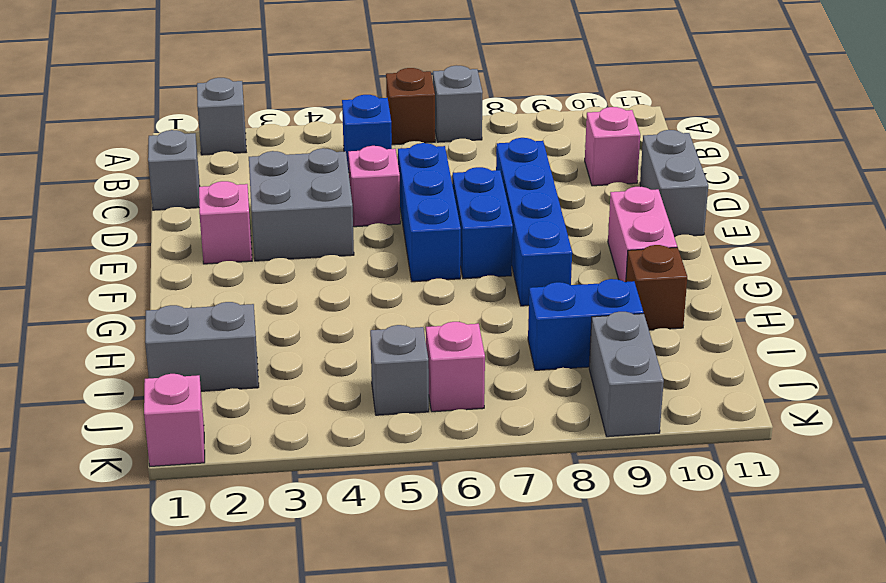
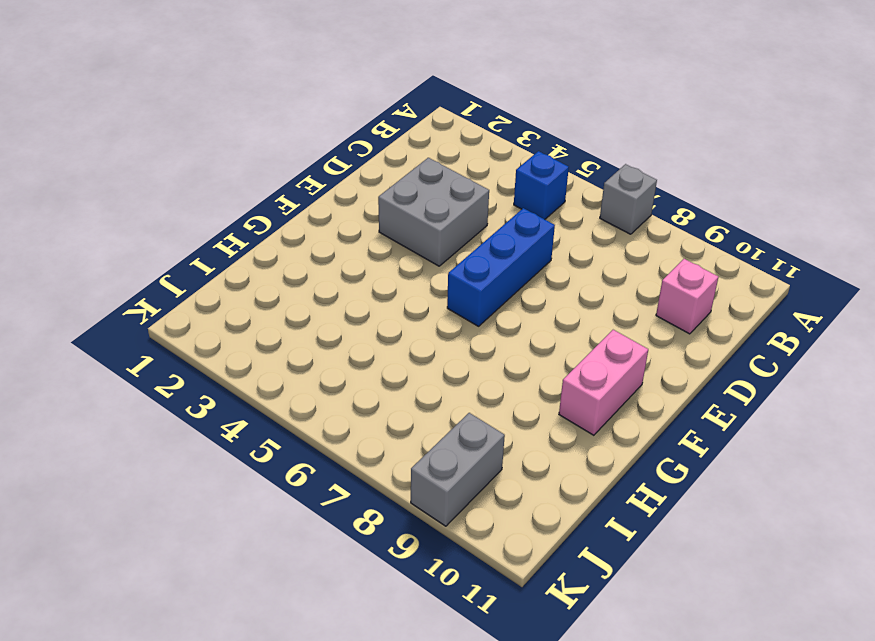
none -> grey 1x1 brick [197,78,246,155]
none -> brown 1x1 brick [386,68,435,145]
none -> grey 1x1 brick [148,130,200,210]

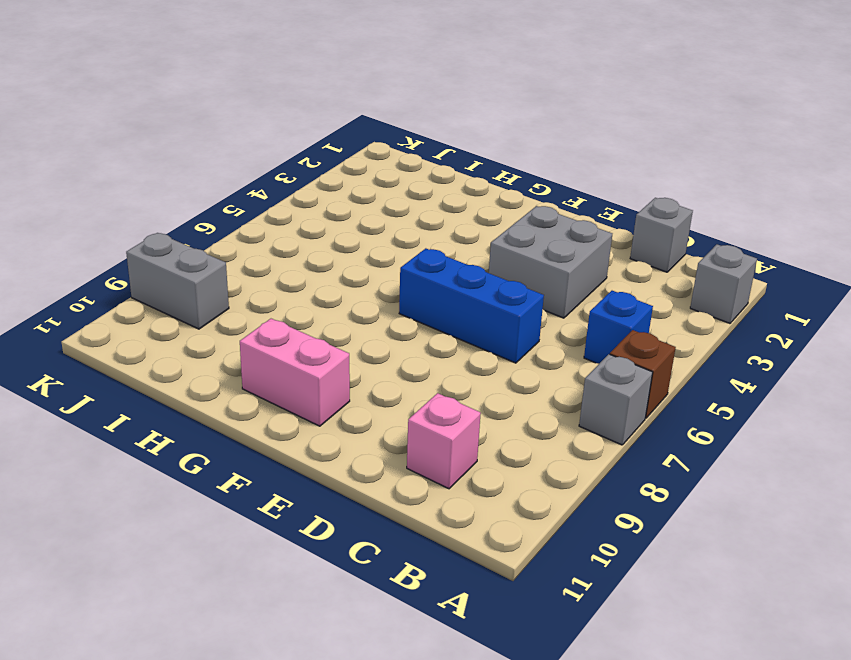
none -> pink 1x1 brick [348,146,400,227]
none -> blue 1x4 brick [496,138,572,306]
none -> grey 1x2 brick [640,130,708,237]

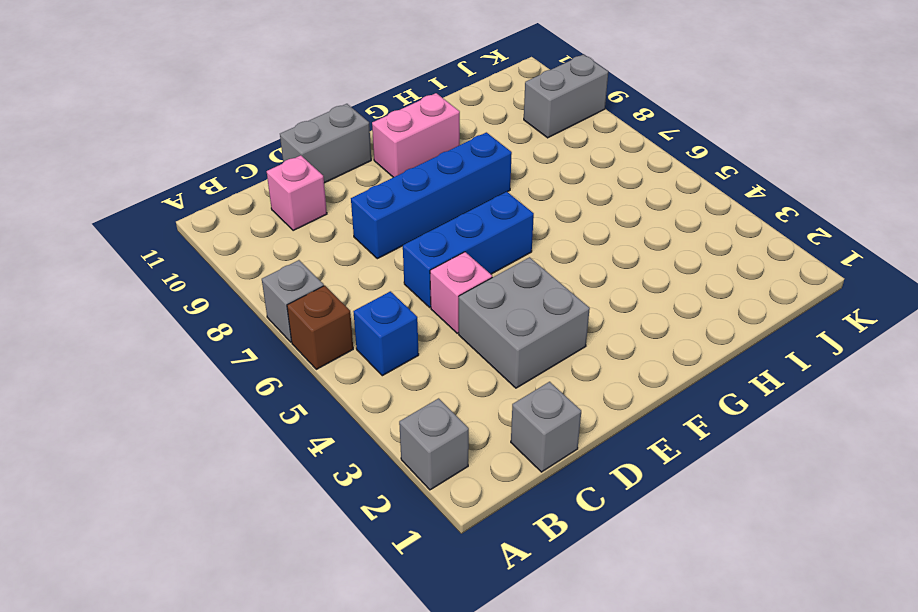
none -> pink 1x1 brick [199,181,252,264]
none -> blue 1x2 brick [452,167,513,279]
none -> brown 1x1 brick [626,245,687,330]

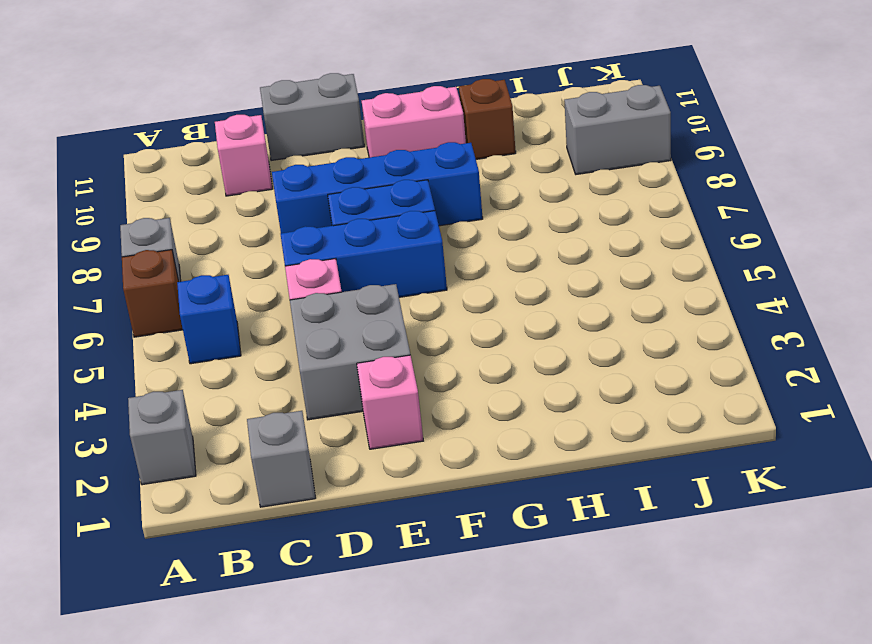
none -> grey 1x2 brick [145,302,259,391]
none -> blue 1x2 brick [528,279,643,370]
none -> grey 1x1 brick [370,325,429,415]

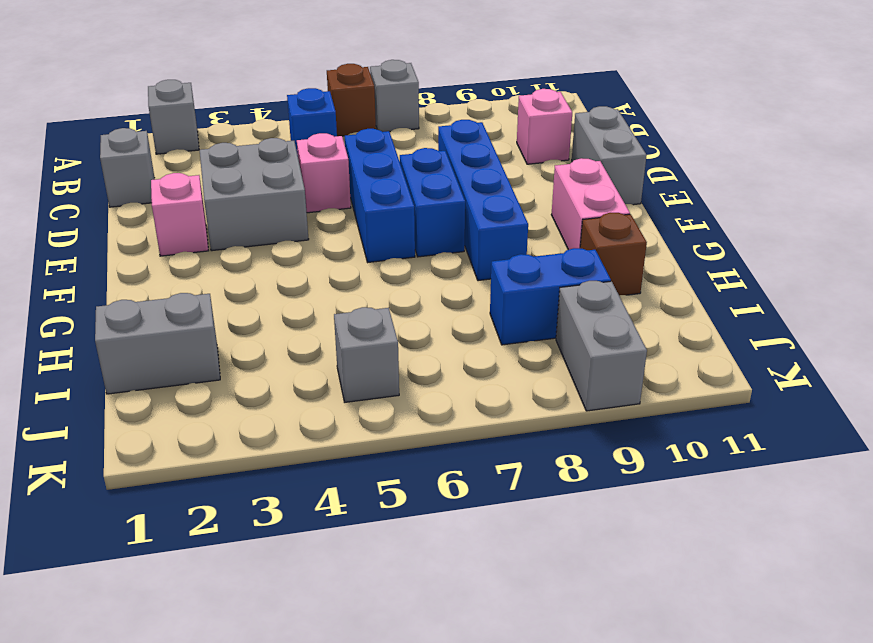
none -> pink 1x1 brick [426,322,485,412]
none -> pink 1x1 brick [144,374,205,466]

